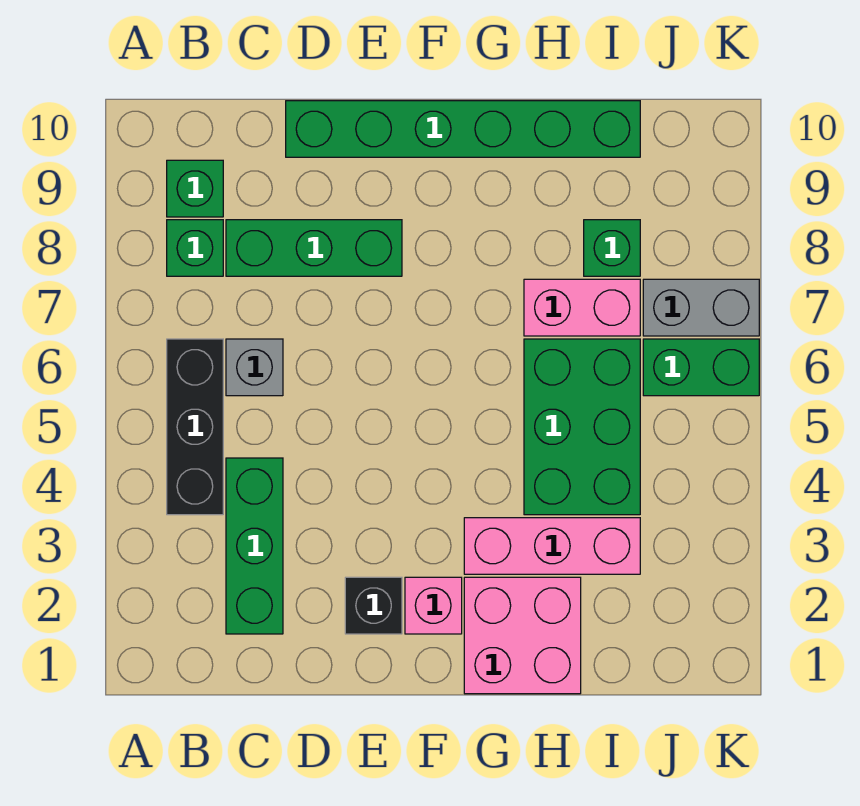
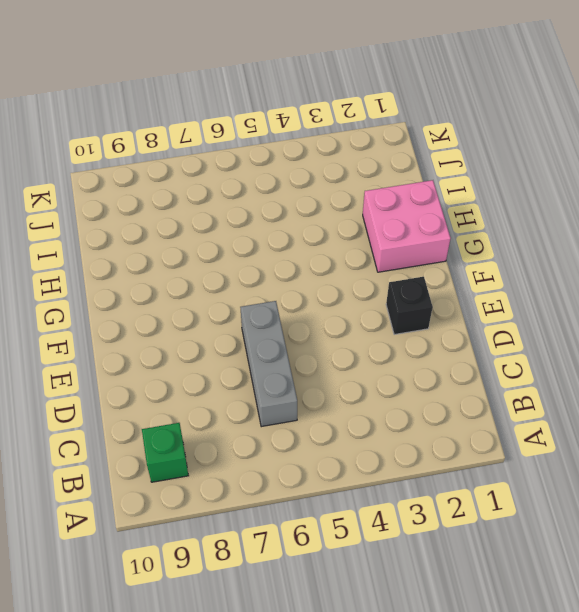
grey 1x3 brick [240,301,297,427] -> grey 1x1 brick [226,339,283,396]
none -> black 1x3 brick [167,339,223,515]
none -> green 1x1 brick [167,220,223,276]
none -> green 1x3 brick [226,458,283,634]

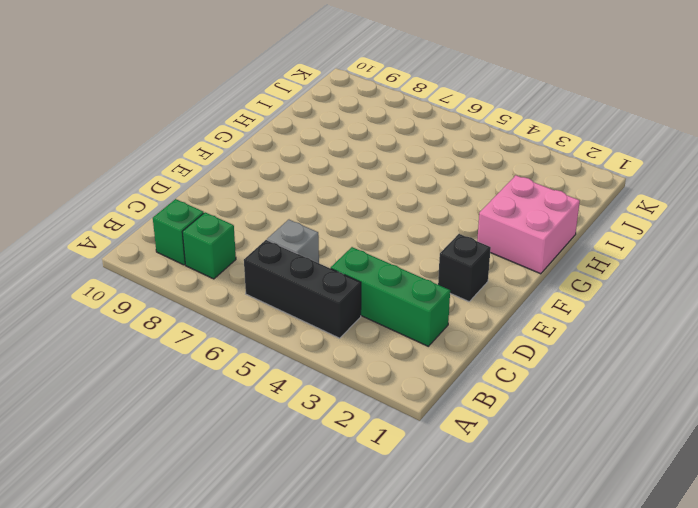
none -> green 1x3 brick [226,220,402,276]
none -> green 1x6 brick [286,101,640,157]
none -> pink 1x1 brick [405,577,462,634]

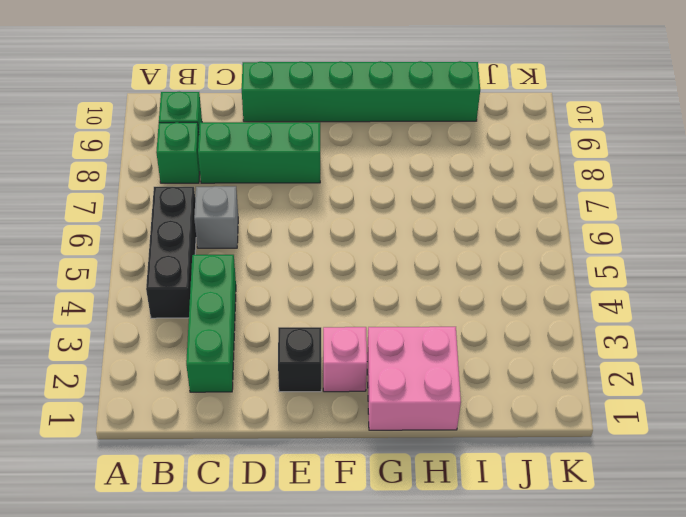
none -> pink 1x3 brick [464,518,640,574]
none -> green 2x3 brick [524,339,640,515]
none -> pink 1x2 brick [524,279,640,336]

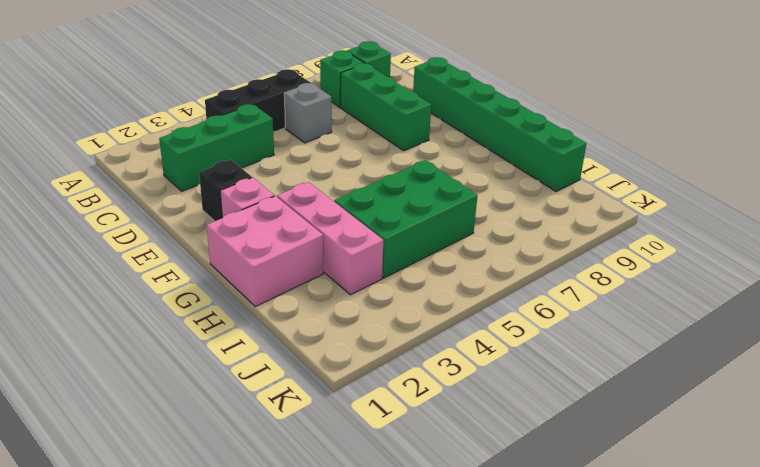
none -> pink 1x2 brick [524,279,640,336]
none -> green 1x1 brick [584,220,640,276]
none -> green 1x2 brick [643,339,759,396]

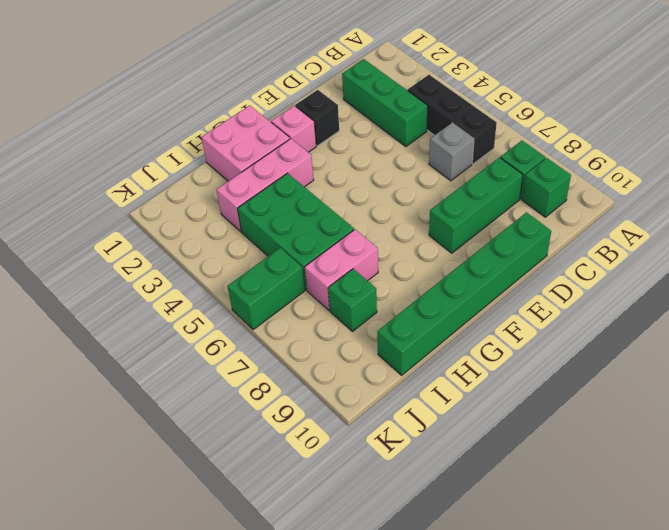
none -> grey 1x2 brick [643,279,759,336]

